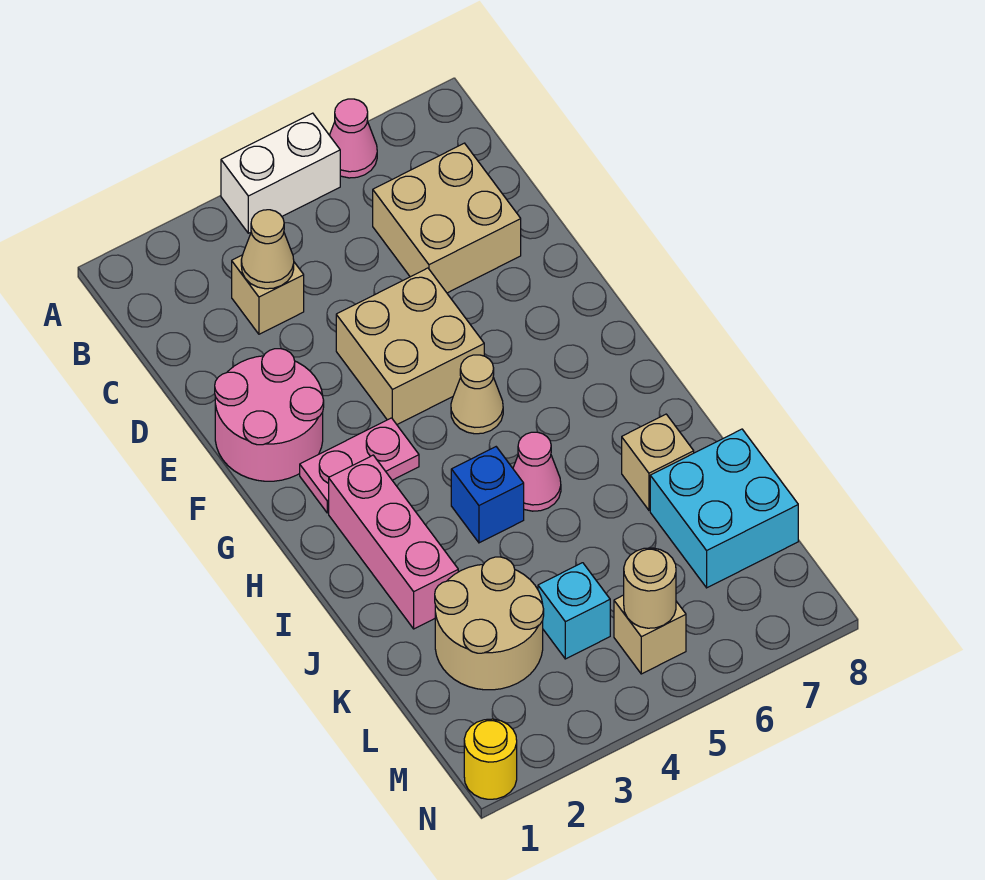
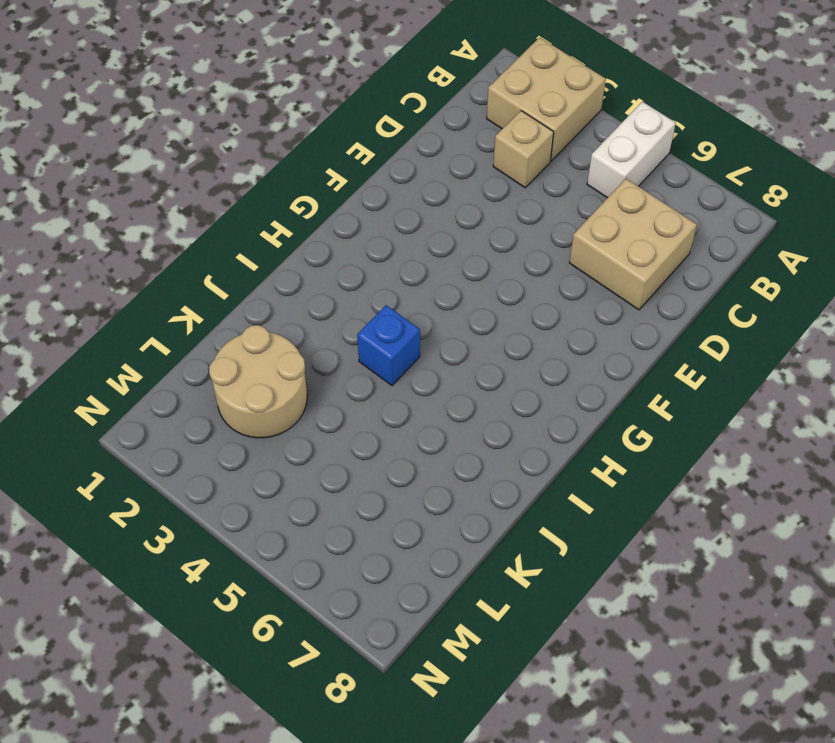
tan 2x2 brick [487,37,606,161] -> tan 2x2 brick moved to [336,268,484,424]
white 1x2 brick [587,102,676,198] -> white 1x2 brick turned to [221,113,340,233]
none -> pink 1x1 cone [329,99,377,178]
none -> pink 2x2 round brick [215,349,324,481]
none -> pink 1x2 plate [300,418,419,513]

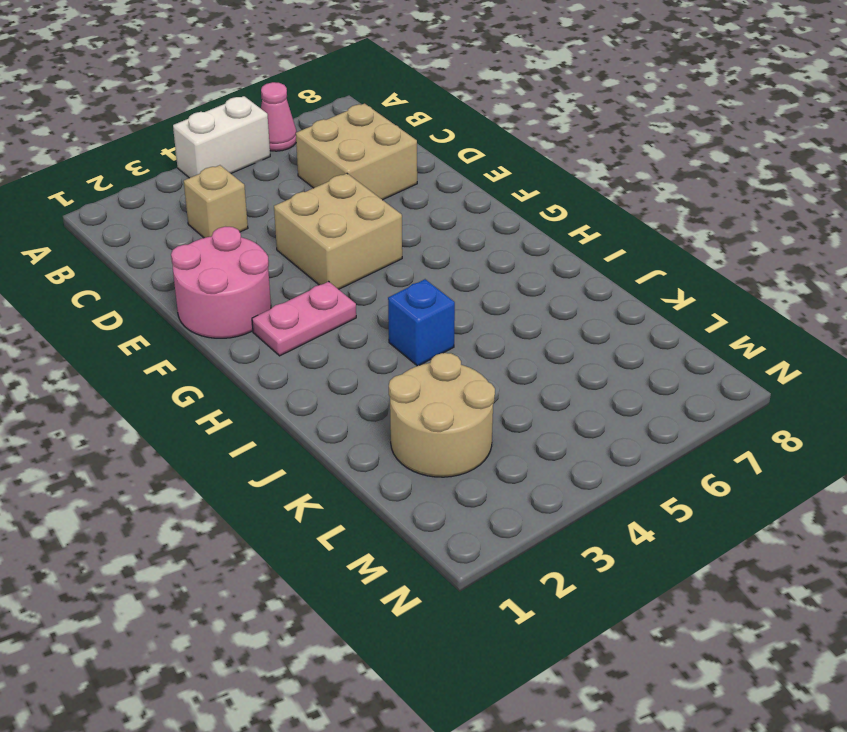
none -> tan 1x1 cone [451,355,503,434]
none -> pink 1x3 brick [329,455,458,629]
none -> pink 1x1 cone [513,432,561,511]

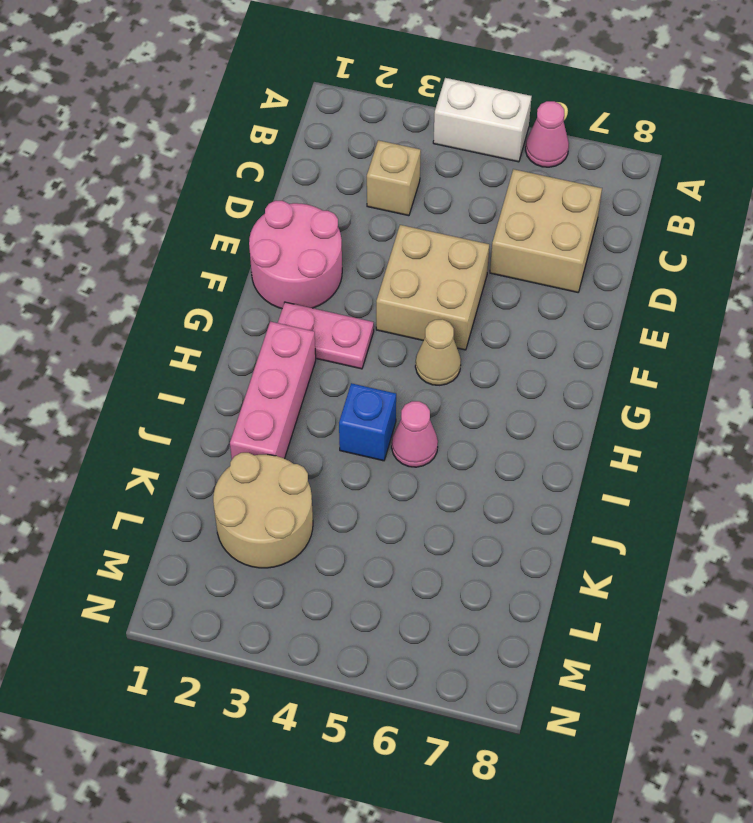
none -> tan 1x1 brick [622,414,694,510]
none -> cyan 2x2 brick [650,429,798,588]
none -> cyan 1x1 brick [538,563,610,659]

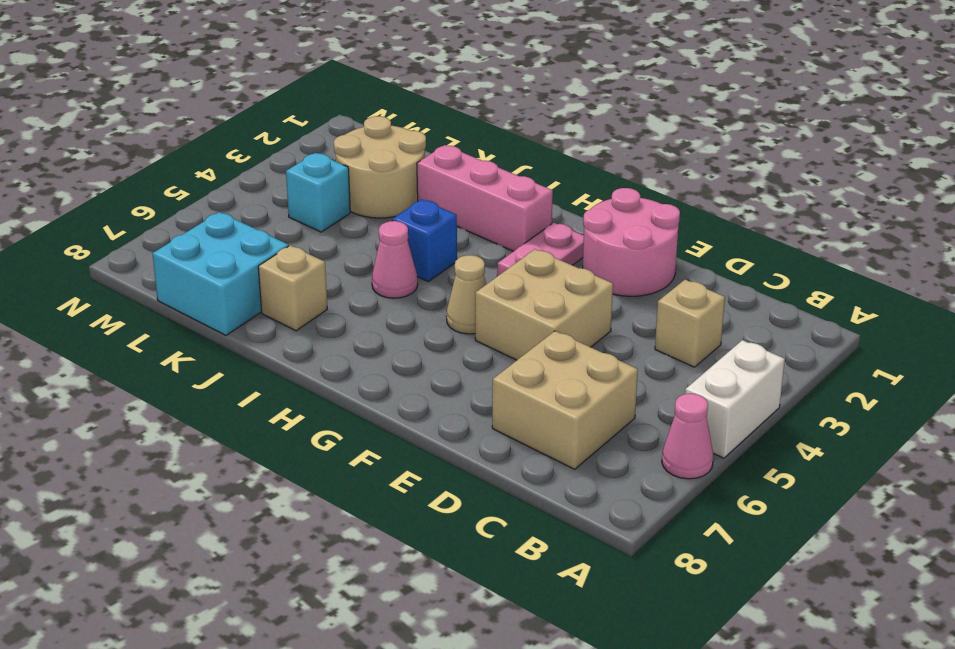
none -> tan 1x1 brick [614,595,686,674]
none -> yellow 1x1 round brick [464,719,517,799]
none -> tan 1x1 cone [241,210,294,289]

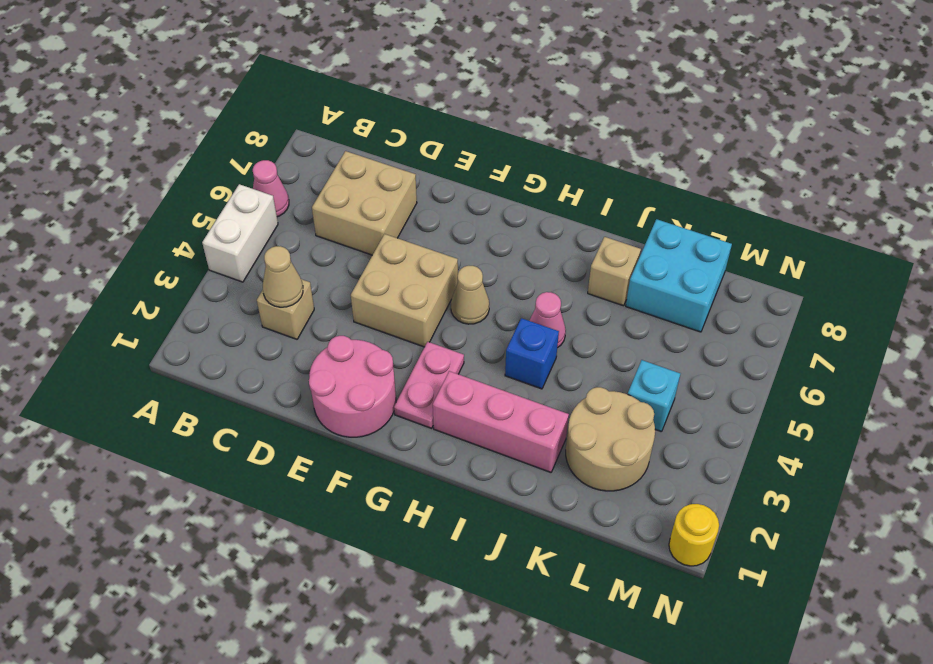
none -> tan 1x1 brick [614,595,686,674]
none -> tan 1x1 round brick [624,548,676,628]

